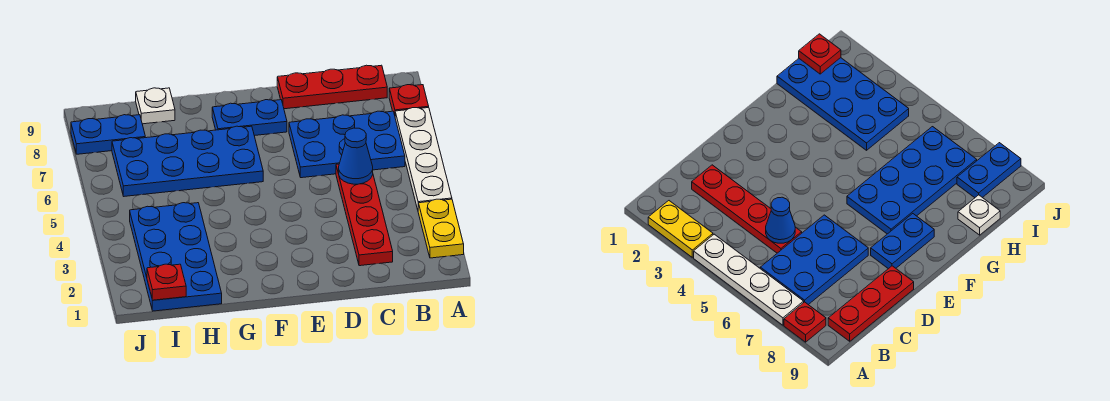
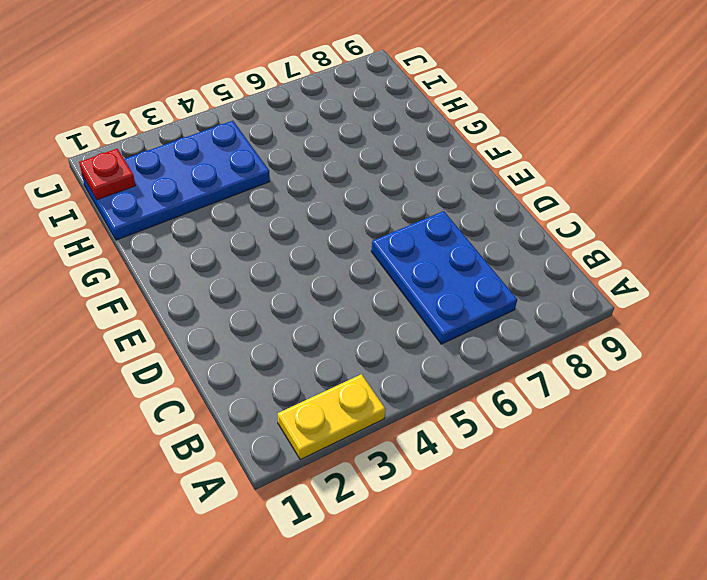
none -> white 1x4 plate [395,108,452,210]
none -> red 1x1 plate [389,85,429,115]
none -> red 1x3 plate [277,65,387,109]

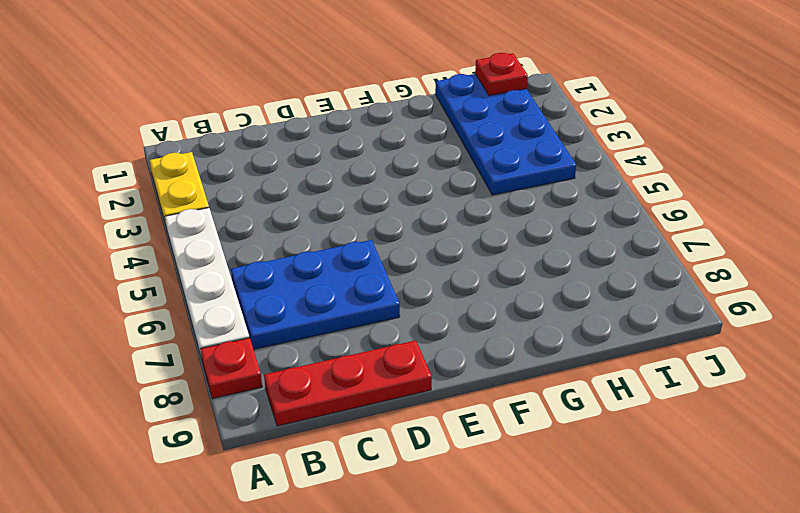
none -> red 1x4 plate [336,164,393,266]
none -> blue 1x2 plate [212,100,287,136]
none -> blue 2x4 plate [112,126,263,196]

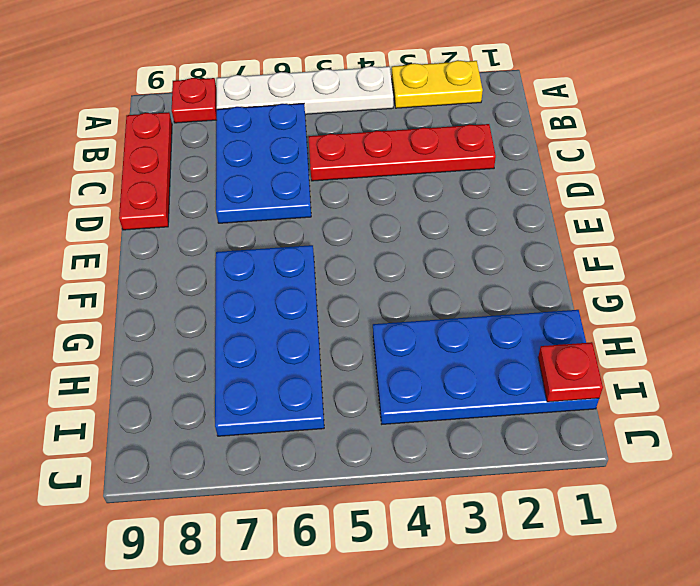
none -> blue 1x2 plate [212,100,287,136]
none -> white 1x1 plate [136,88,175,124]
none -> blue 1x2 plate [71,115,145,154]

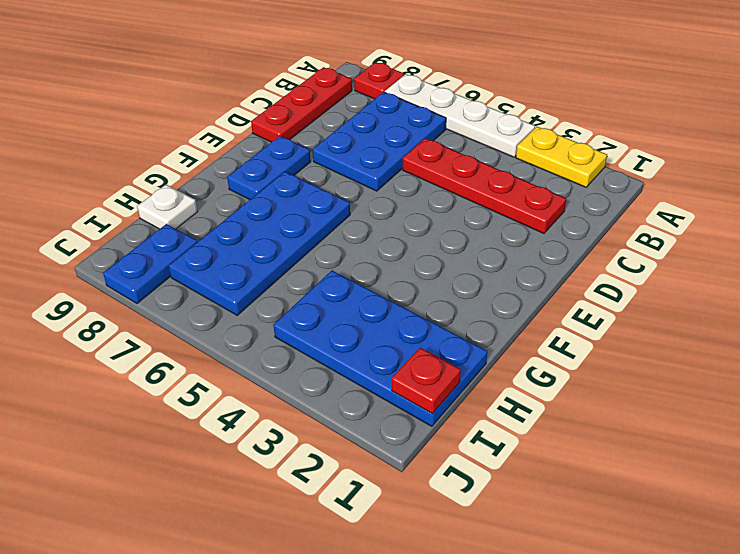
none -> blue 1x1 cone [339,128,373,184]

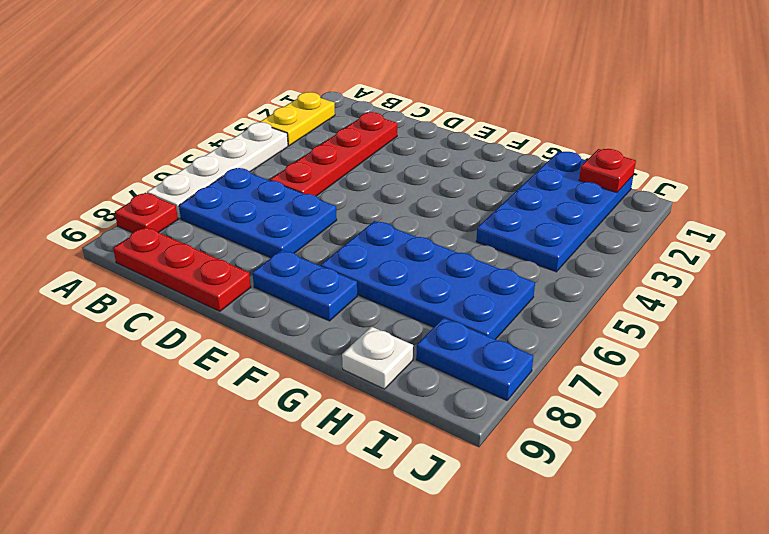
none -> blue 1x1 cone [339,128,373,184]

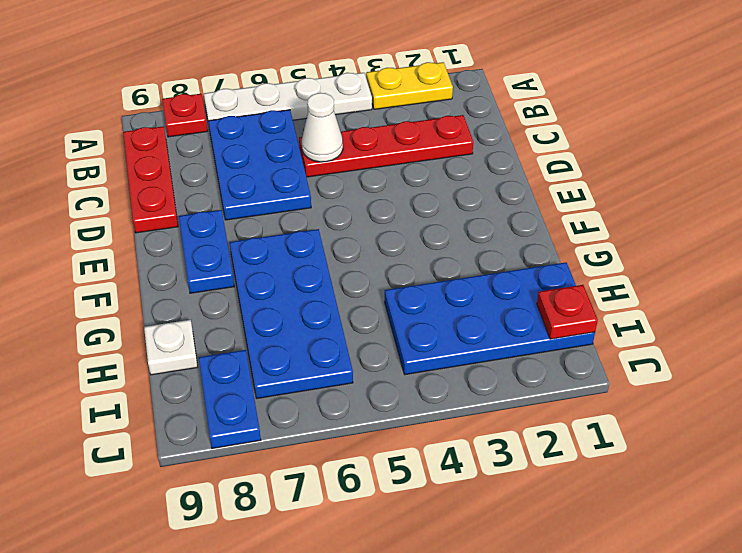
white 1x1 cone [302,93,343,162] -> blue 1x1 cone [339,128,373,184]

